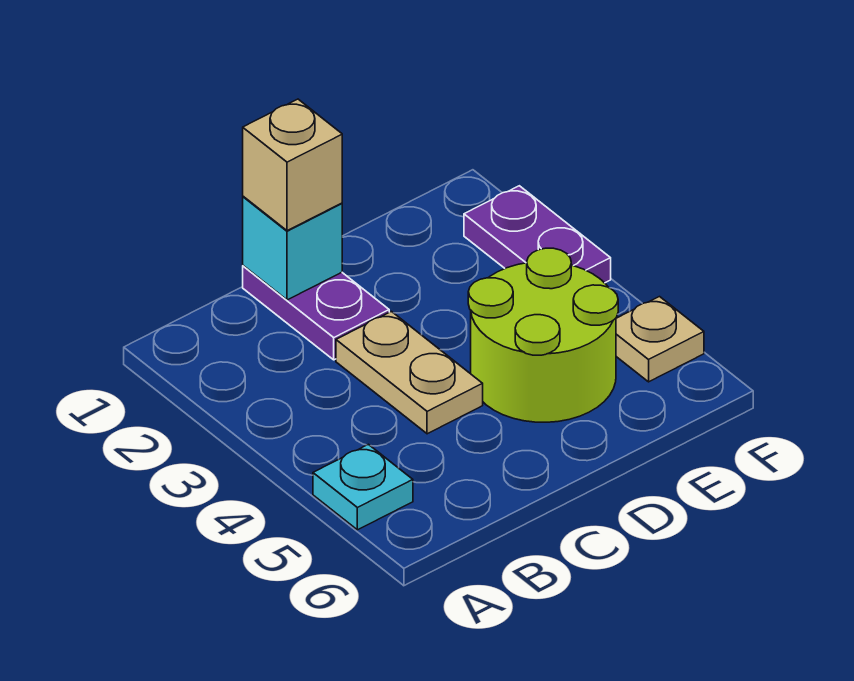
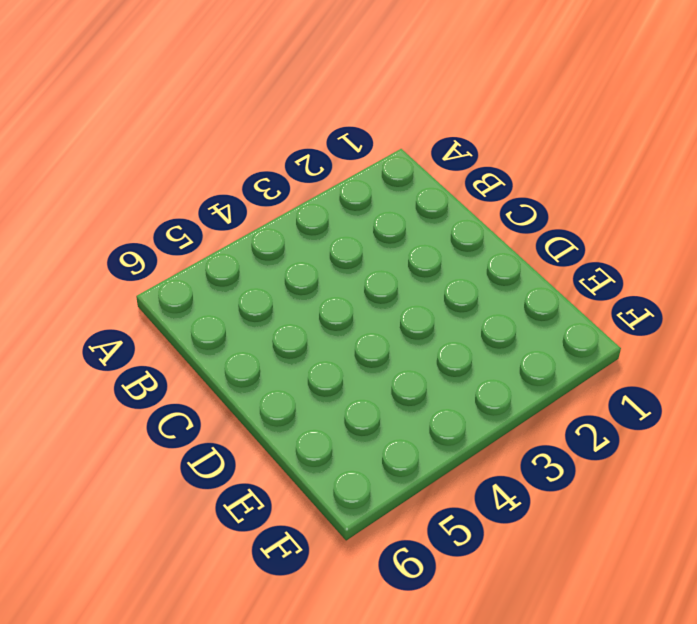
none -> cyan 1x1 plate [313,444,413,530]
none -> purple 1x2 plate [243,266,389,360]

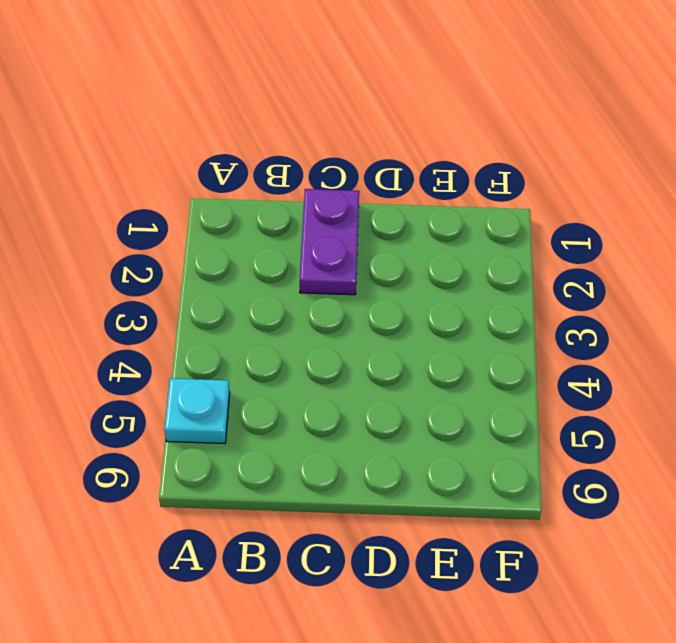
none -> tan 1x2 plate [336,311,483,434]
none -> lime 2x2 round brick [468,248,618,422]

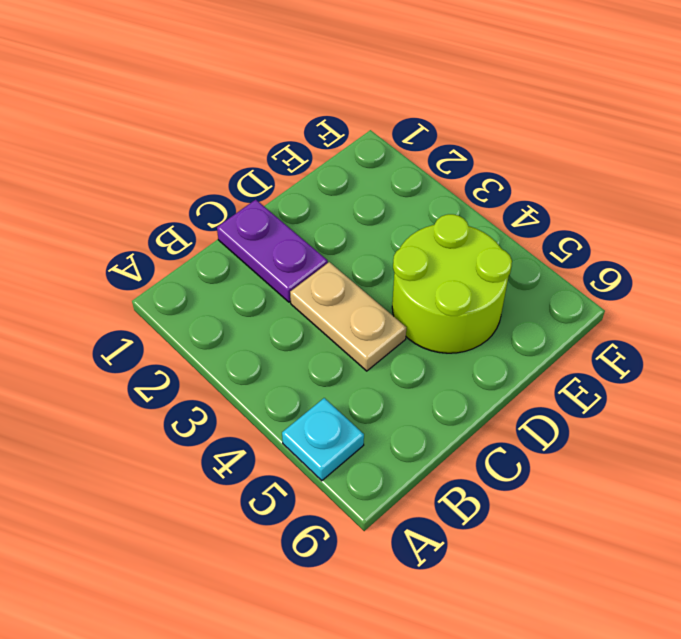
none -> purple 1x2 plate [464,186,611,283]
none -> tan 1x1 plate [616,297,704,382]

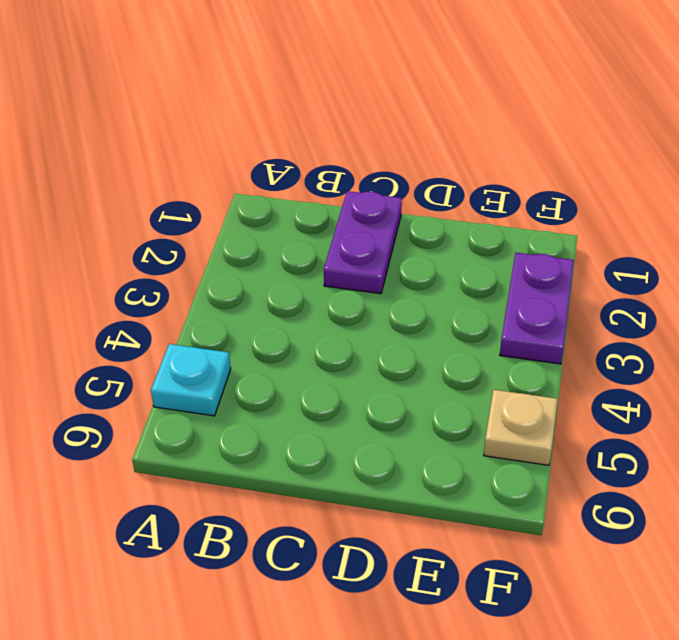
none -> tan 1x2 plate [336,311,483,434]
none -> lime 2x2 round brick [468,248,618,422]

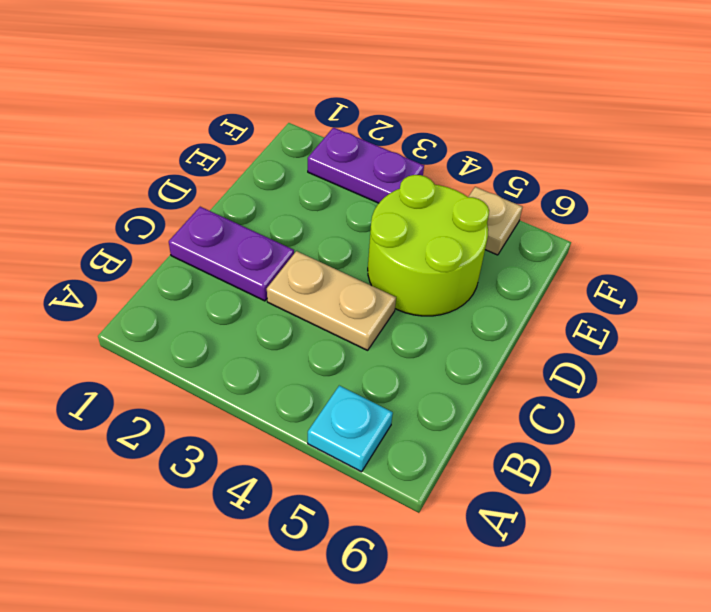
none -> cyan 1x1 brick [243,196,342,300]
none -> tan 1x1 brick [243,99,342,231]

